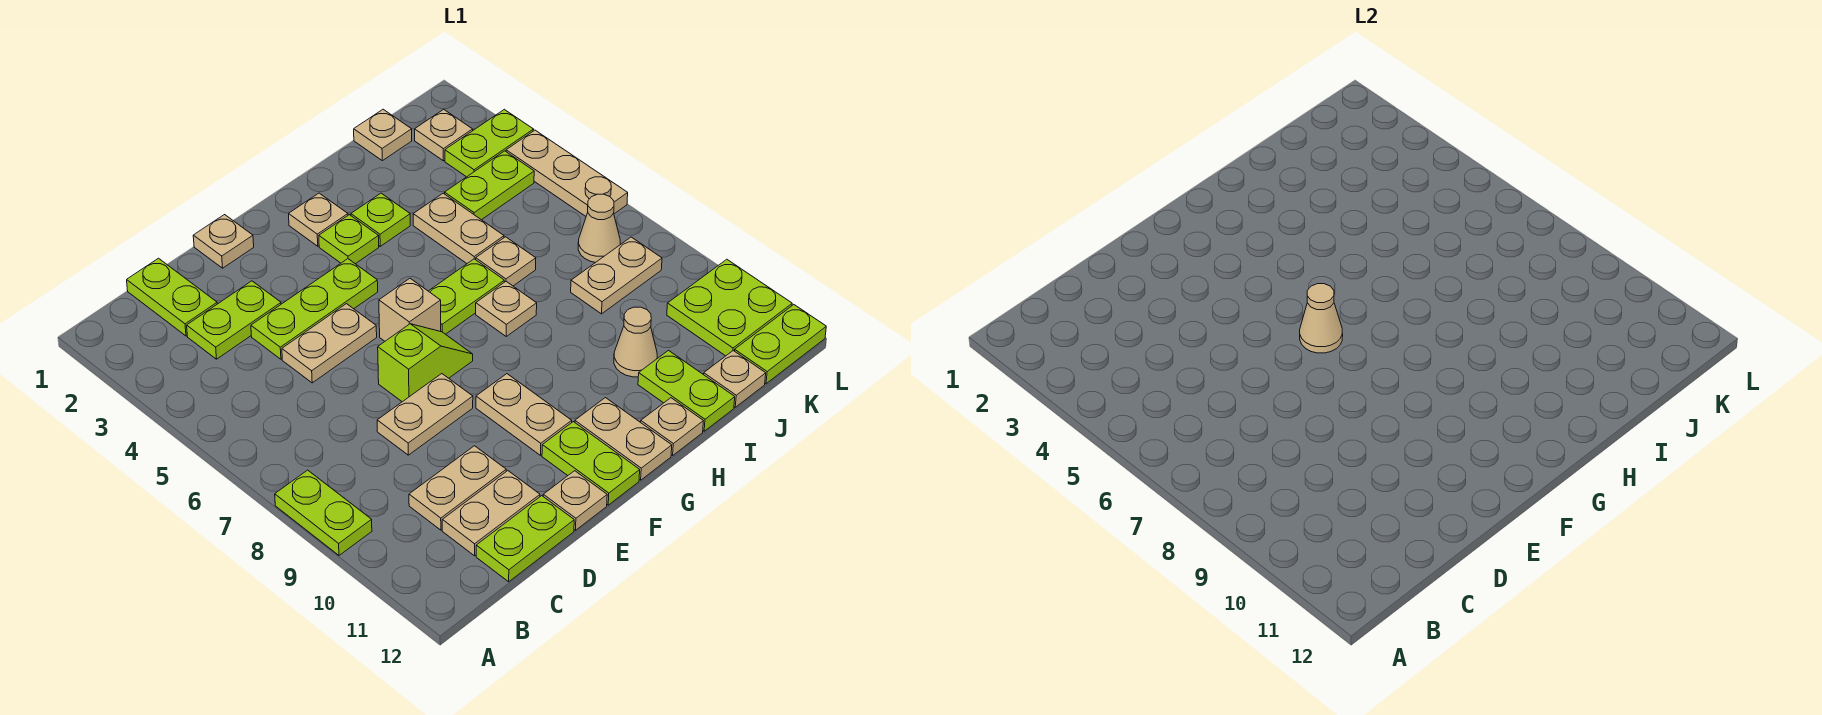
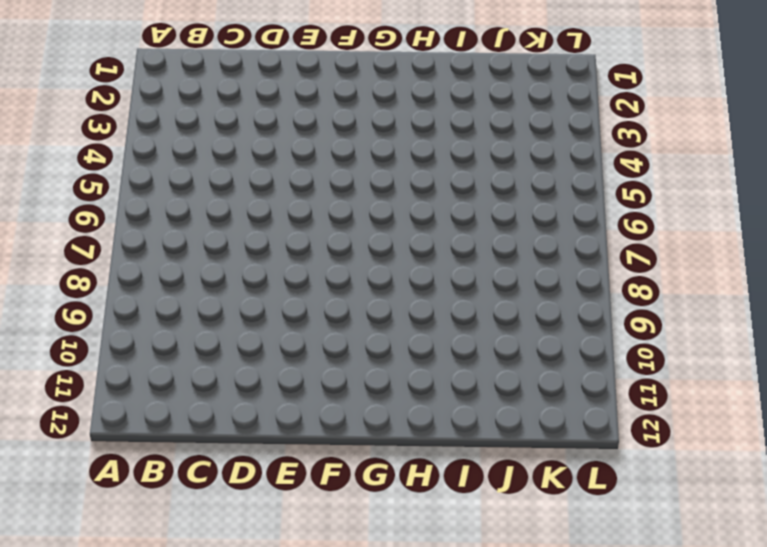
none -> lime 1x2 plate [275,470,372,555]
none -> lime 1x2 plate [127,258,217,336]
none -> lime 1x2 plate [187,281,281,359]
none -> tan 1x2 plate [409,446,506,530]

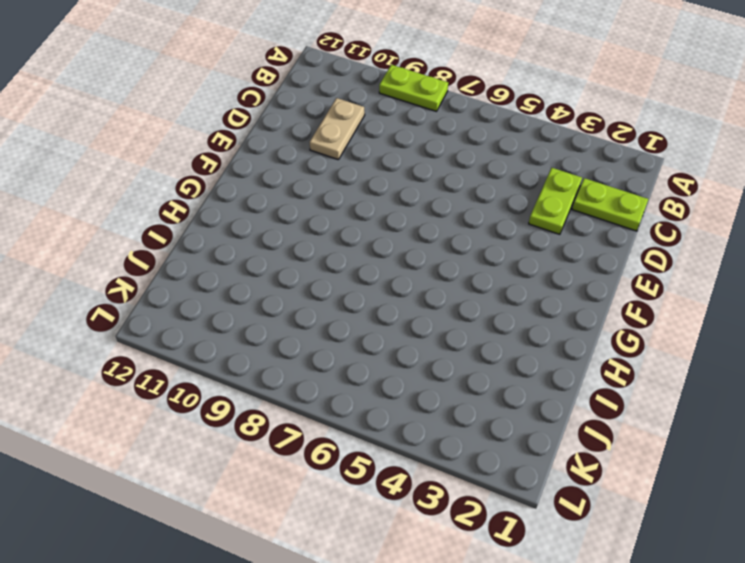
none -> tan 1x2 plate [442,471,540,556]
none -> lime 1x2 plate [476,496,574,582]
none -> lime 1x3 plate [251,259,378,359]
none -> tan 1x2 plate [282,304,377,383]

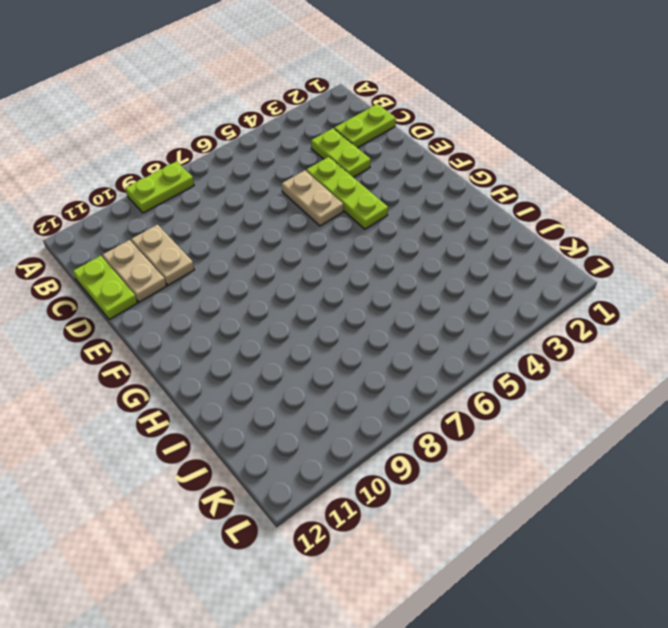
none -> tan 1x2 plate [377,374,473,455]
none -> tan 1x1 plate [193,215,254,268]
none -> lime 1x2 slope [378,324,473,402]
none -> tan 1x1 plate [543,471,607,530]

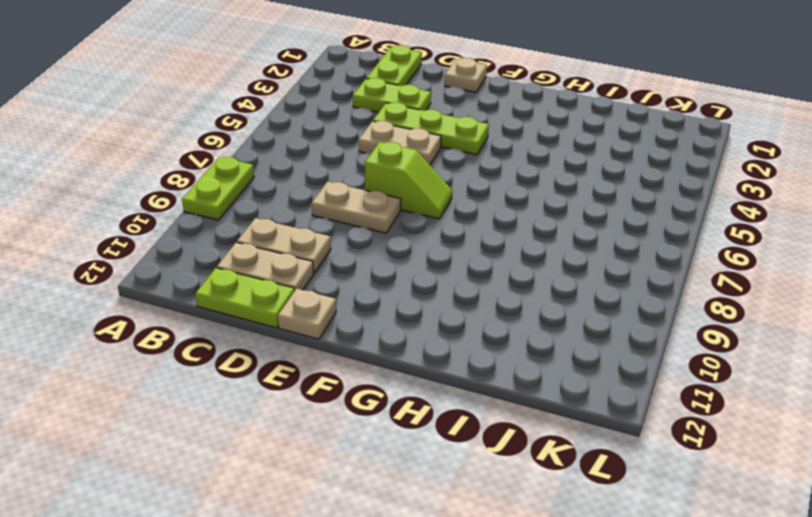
none -> tan 1x1 brick [379,278,441,341]
none -> tan 1x2 plate [476,374,572,455]
none -> lime 1x2 plate [542,422,640,505]
none -> tan 1x1 plate [289,193,348,246]

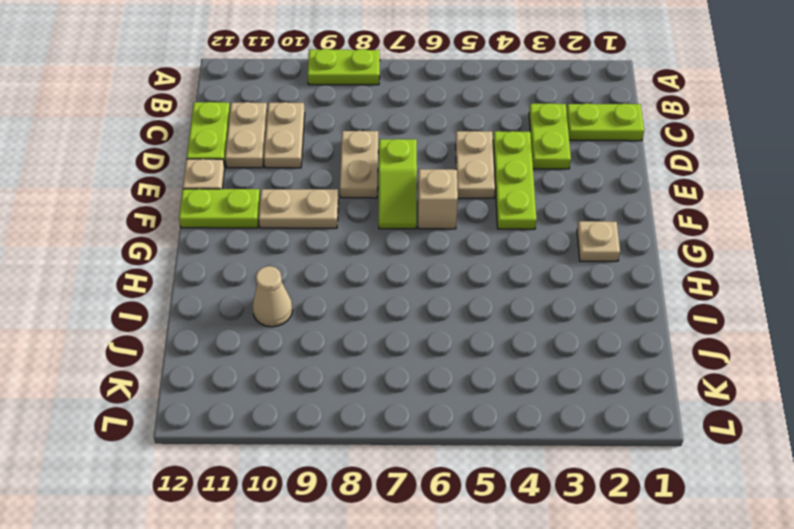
none -> tan 1x1 plate [193,215,254,268]
none -> lime 1x1 plate [319,215,379,264]
none -> lime 1x2 plate [429,259,504,334]
none -> tan 1x2 plate [575,398,672,480]

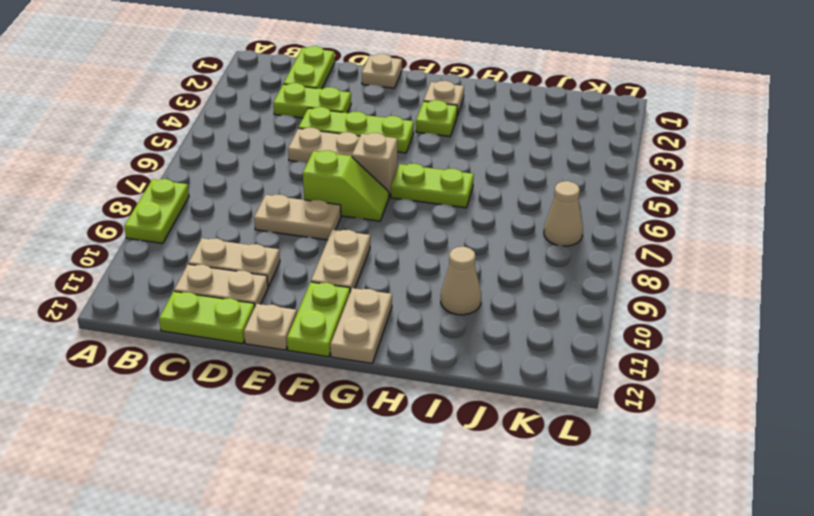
none -> lime 1x1 plate [351,193,410,246]
none -> tan 1x1 plate [476,282,537,336]
none -> tan 1x1 plate [641,398,703,456]
none -> tan 1x2 plate [413,193,504,263]

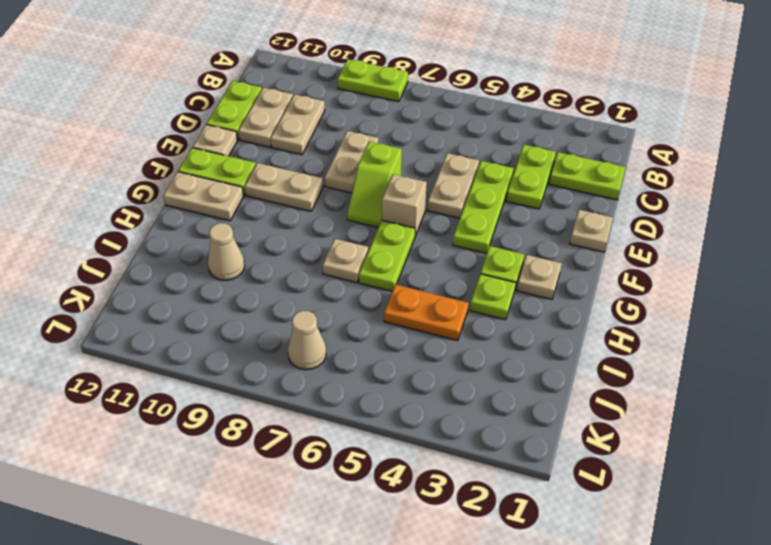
orange 1x2 plate [384,284,468,341] -> tan 1x2 plate [413,193,504,263]
none -> tan 1x1 plate [641,398,703,456]
none -> tan 1x1 plate [476,237,536,286]
none -> lime 1x2 plate [638,351,735,431]
none -> tan 1x1 plate [354,109,412,161]

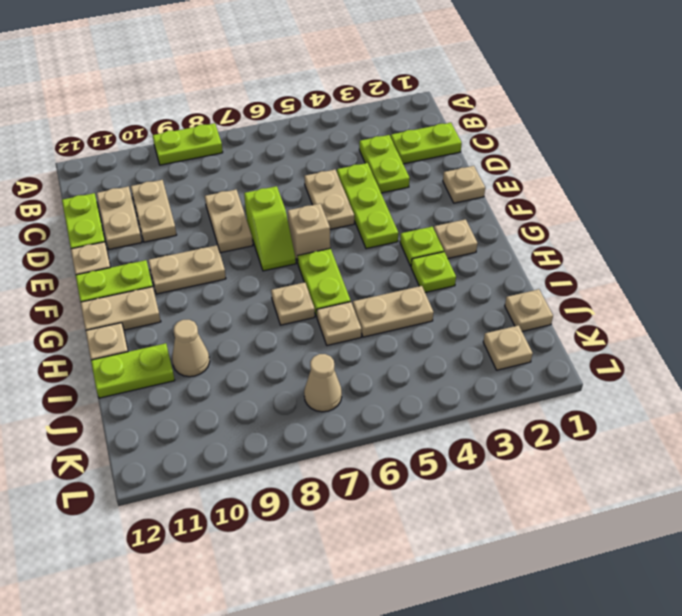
none -> lime 1x2 plate [445,151,534,220]
none -> tan 1x2 plate [571,237,662,314]
none -> tan 1x1 plate [704,351,766,407]
none -> lime 1x2 plate [445,109,534,177]

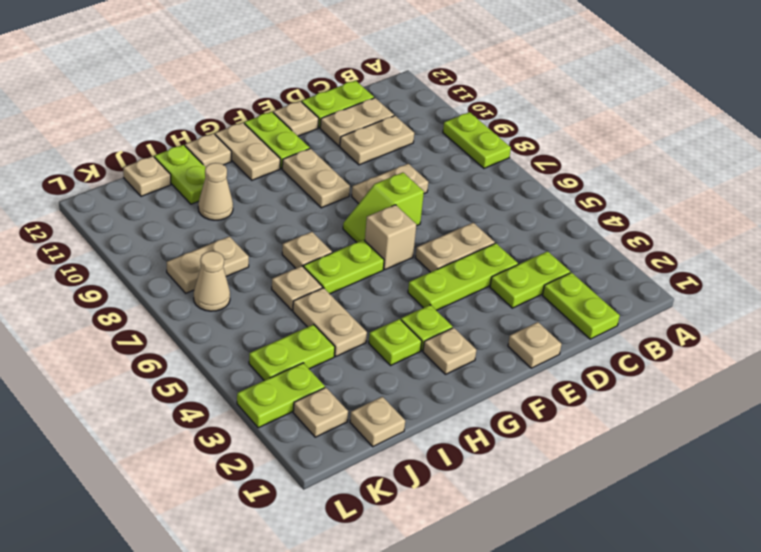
none -> lime 2x2 plate [667,259,792,356]
none -> lime 1x2 plate [735,305,826,384]
none -> tan 1x3 plate [506,130,628,216]
none -> tan 1x1 cone [1300,284,1343,353]

